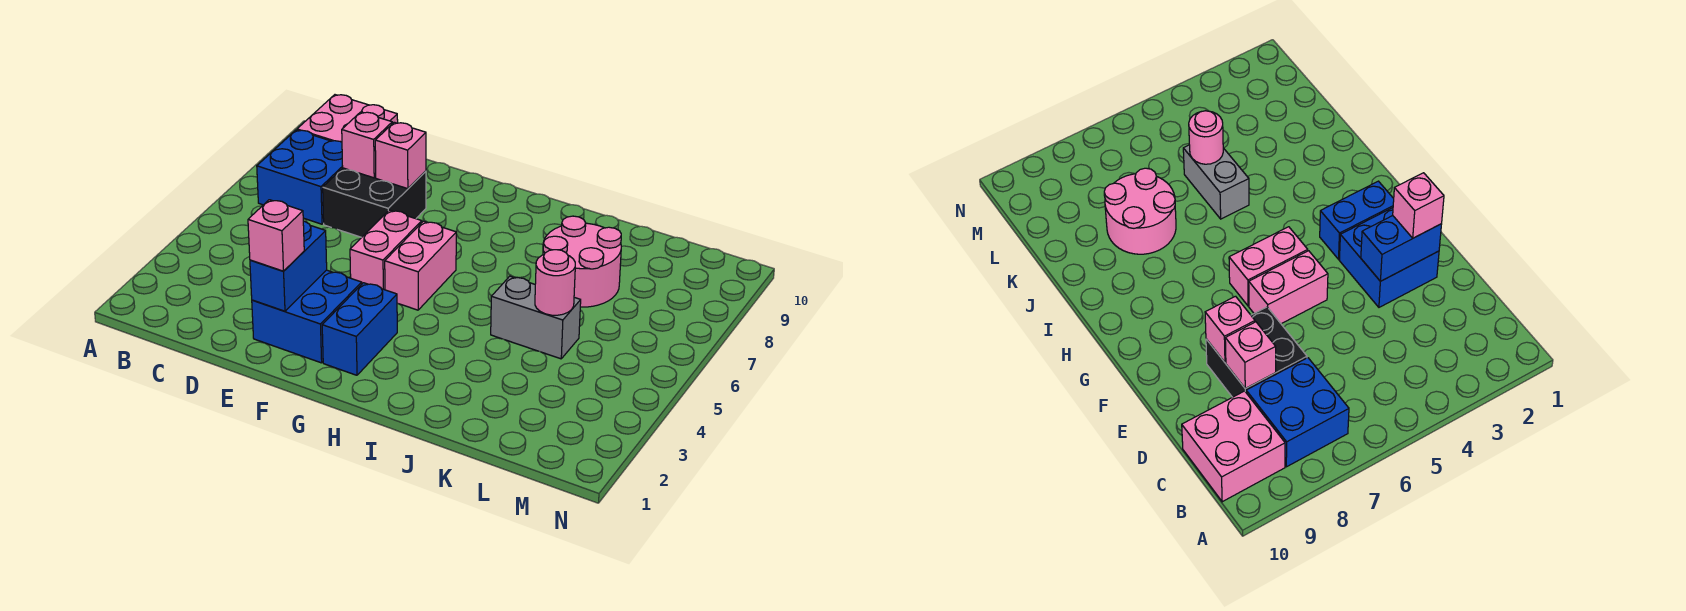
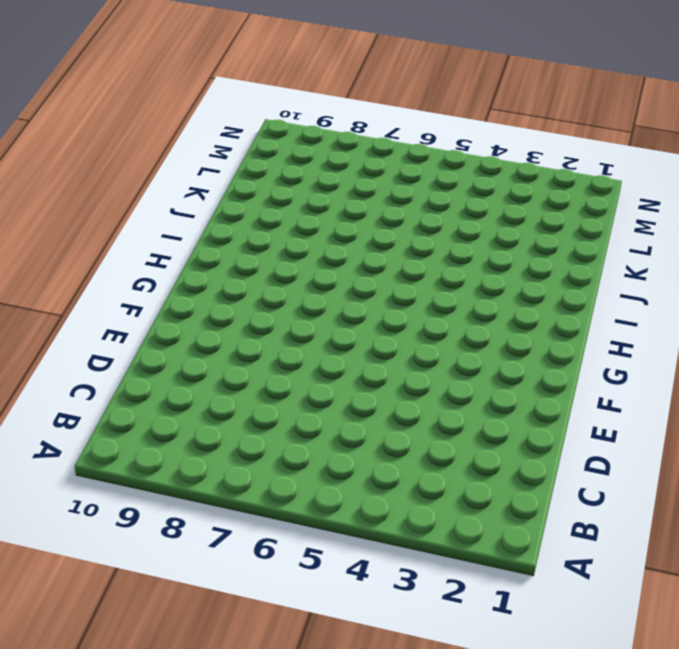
none -> blue 2x2 brick [257,130,343,224]
none -> pink 2x2 brick [297,95,398,142]
none -> black 2x2 brick [323,168,426,237]

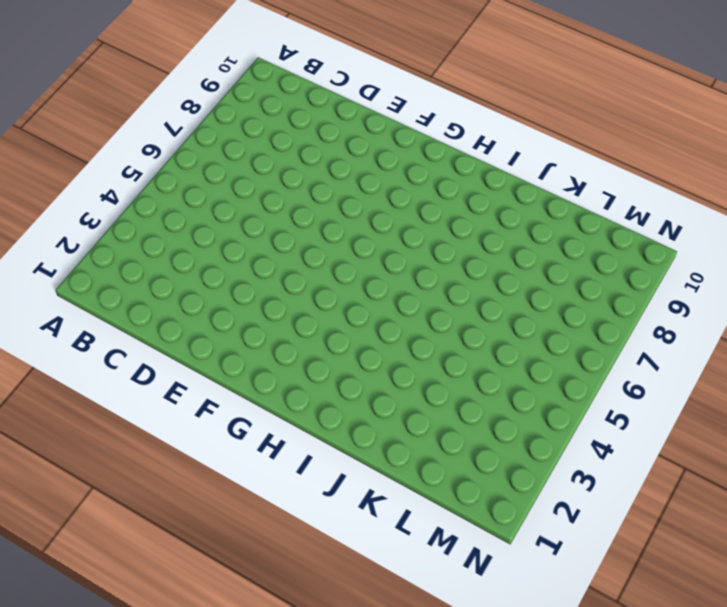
none -> blue 2x2 brick [257,130,343,224]
none -> pink 2x2 brick [297,95,398,142]
none -> black 2x2 brick [323,168,426,237]

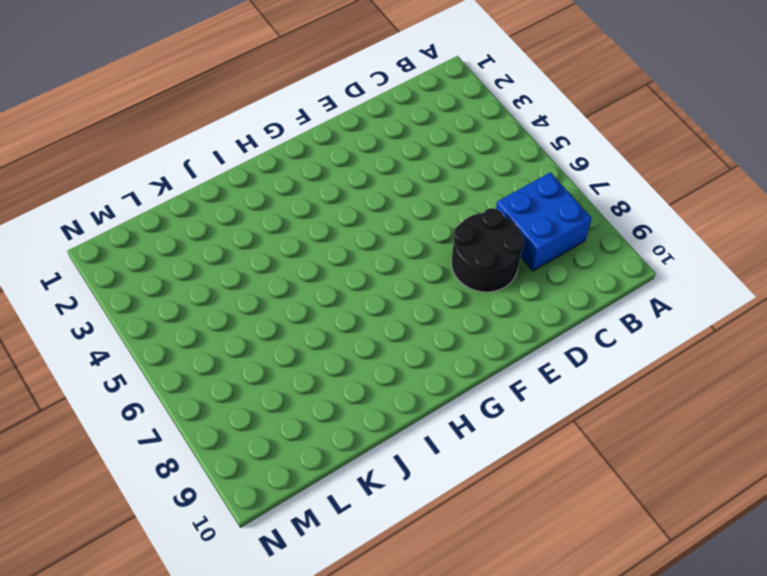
black 2x2 round brick [451,208,524,292] -> black 2x2 brick [323,168,426,237]
none -> pink 2x2 brick [297,95,398,142]
none -> blue 2x2 brick [252,270,362,363]
none -> pink 1x2 brick [350,210,422,290]

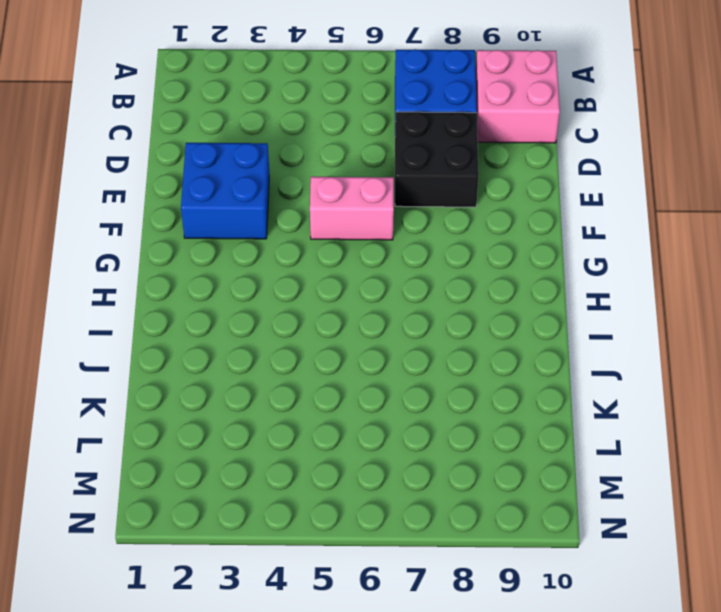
none -> blue 1x2 brick [322,283,397,375]
none -> pink 1x2 brick [385,221,456,310]
none -> grey 1x2 brick [491,276,581,359]

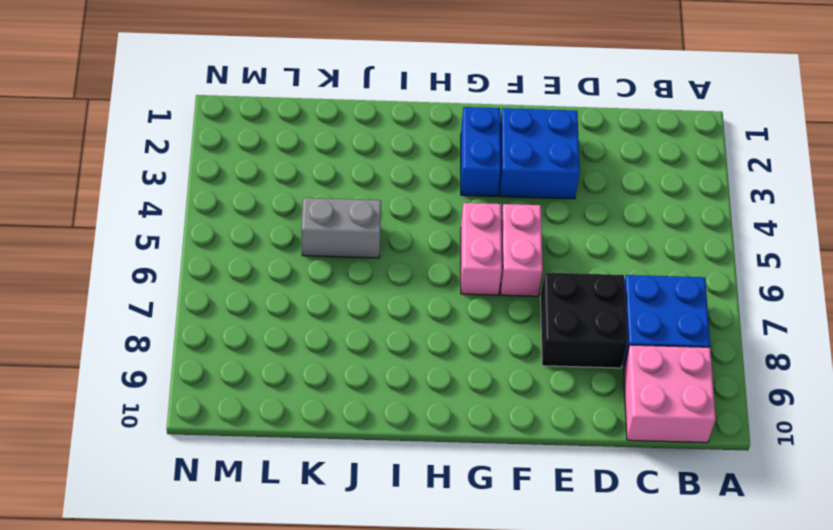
none -> pink 2x2 round brick [543,216,621,307]
none -> pink 1x1 brick [342,112,392,178]
none -> blue 1x2 brick [250,221,327,311]

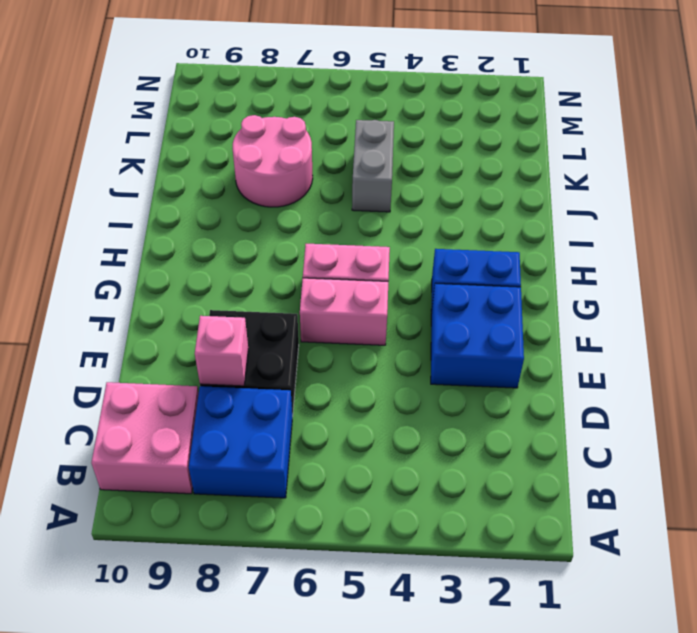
none -> blue 1x2 brick [250,221,327,311]
none -> pink 1x1 brick [375,122,426,189]
none -> pink 1x1 round brick [535,250,575,315]

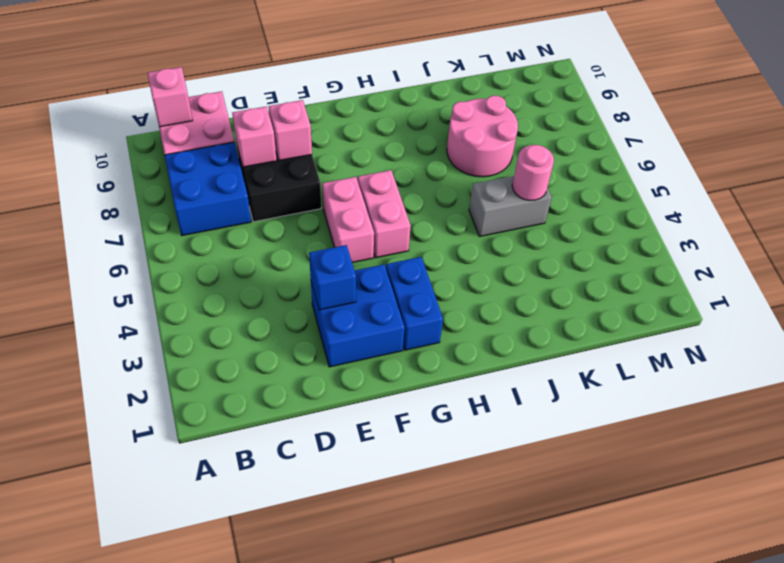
pink 1x1 brick [148,67,193,127] -> pink 1x1 brick moved to [248,200,304,271]
blue 1x1 brick [309,245,356,310] -> blue 1x2 brick [250,221,327,311]

